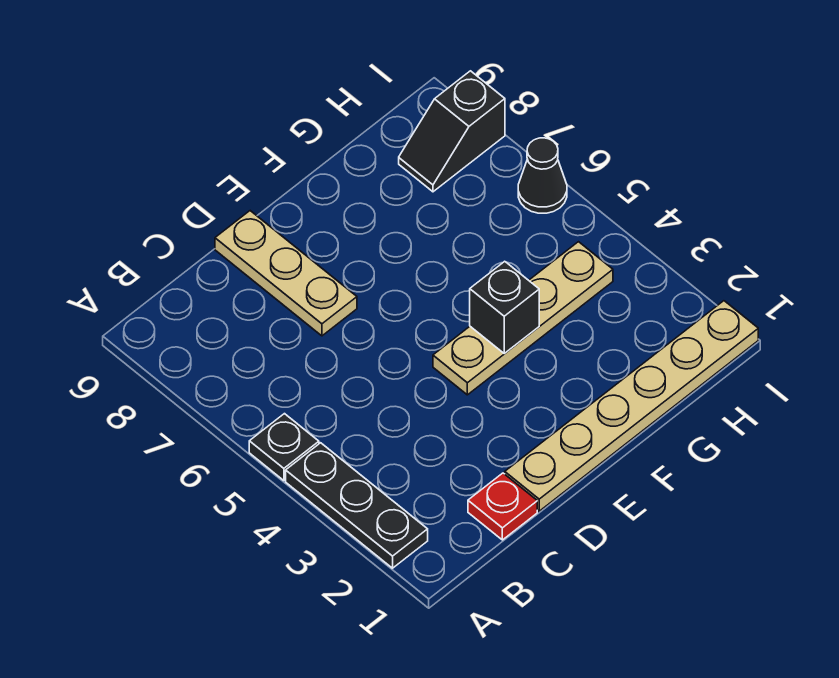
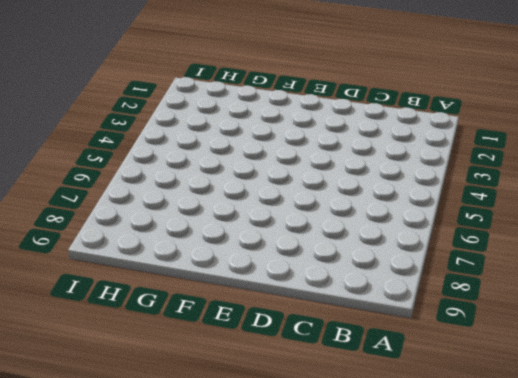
none -> black 1x3 plate [286,443,428,568]
none -> black 1x1 plate [249,414,319,481]

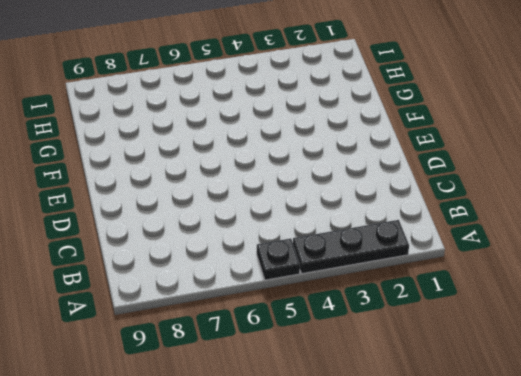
none -> red 1x1 plate [468,473,537,540]
none -> tan 1x6 plate [505,301,758,511]

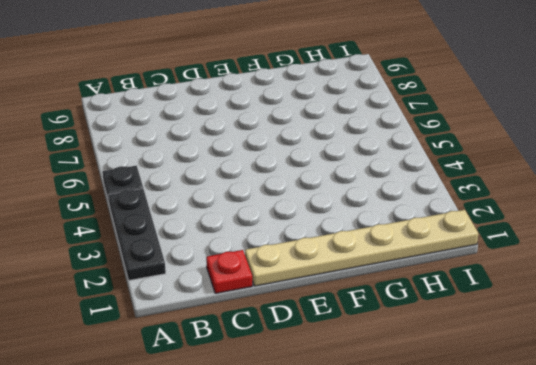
none -> tan 1x3 plate [215,211,357,336]
none -> tan 1x4 plate [433,242,613,395]

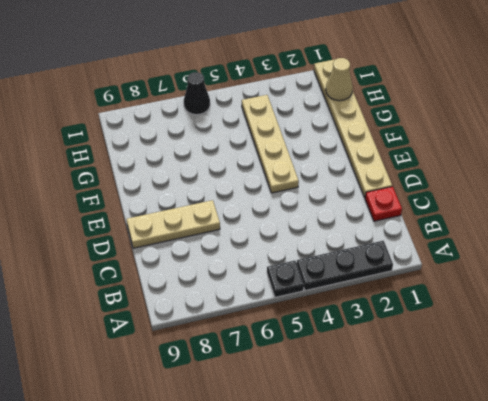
tan 1x1 cone [326,58,353,101] -> none
none -> black 1x2 slope [399,71,505,192]
none -> black 1x1 brick [470,261,539,354]

